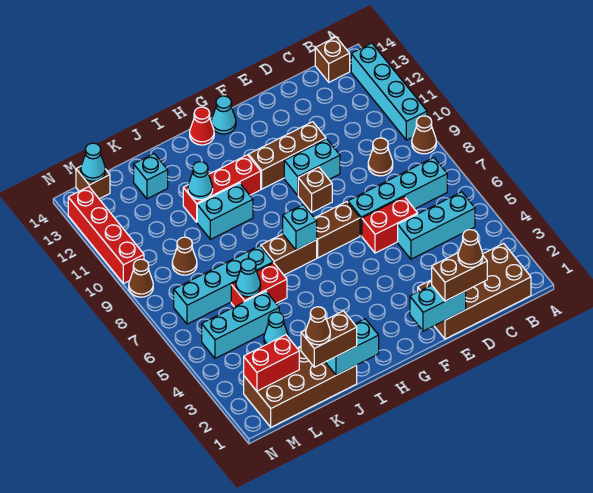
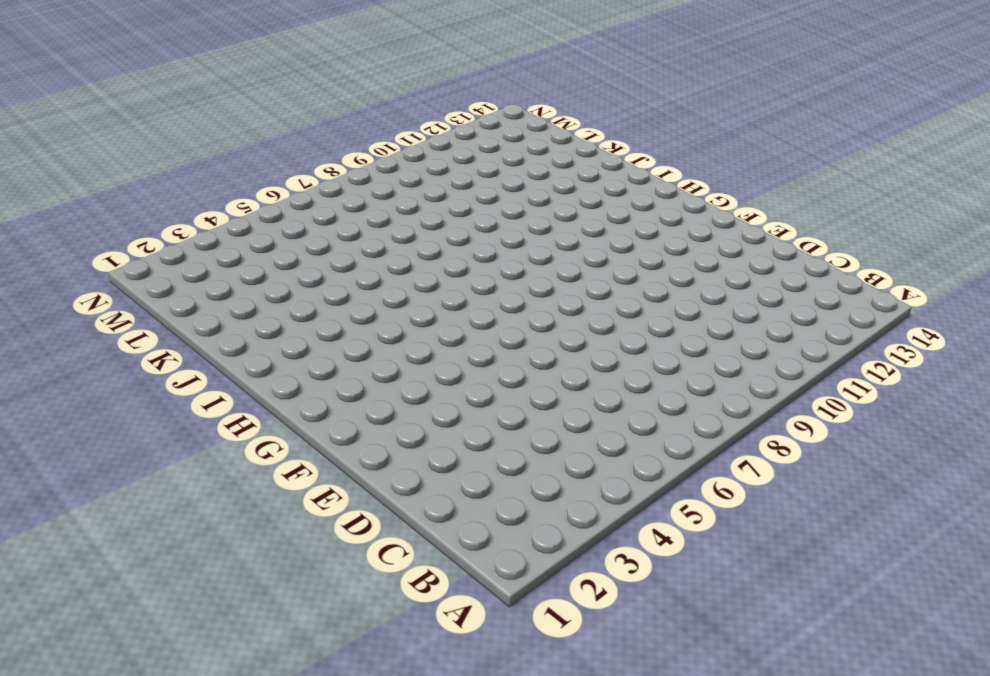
none -> brown 1x1 cone [412,116,436,154]
none -> cyan 1x4 brick [351,43,427,140]
none -> brown 2x4 brick [418,243,531,339]
none -> cyan 1x3 brick [398,192,475,259]

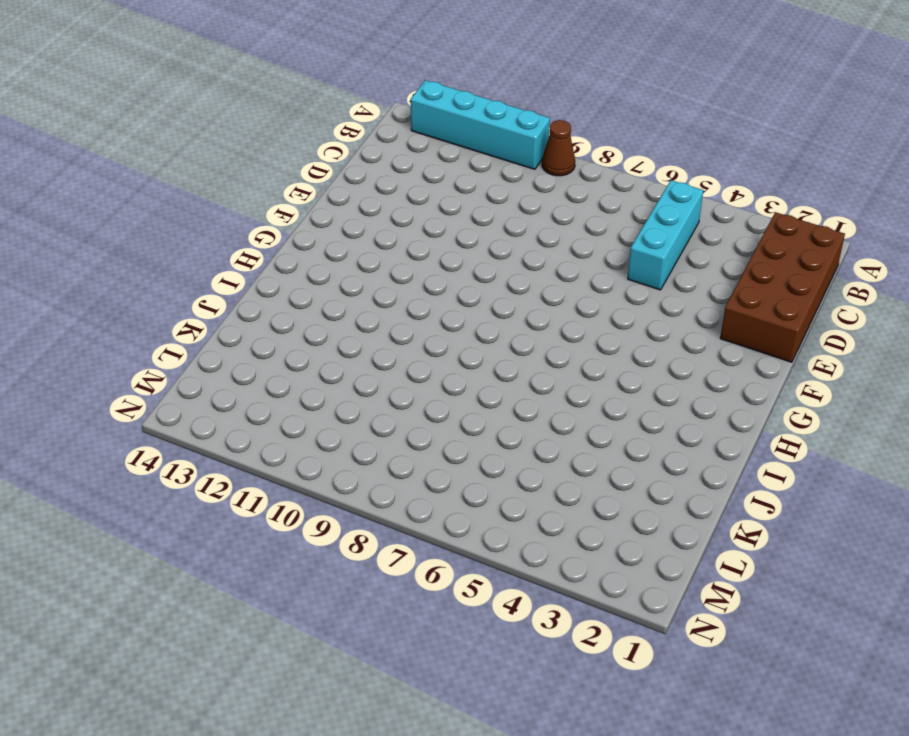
none -> cyan 1x4 brick [348,158,447,236]
none -> brown 1x1 brick [315,37,350,82]
none -> brown 1x1 cone [368,138,393,176]
none -> red 1x2 brick [362,197,418,253]

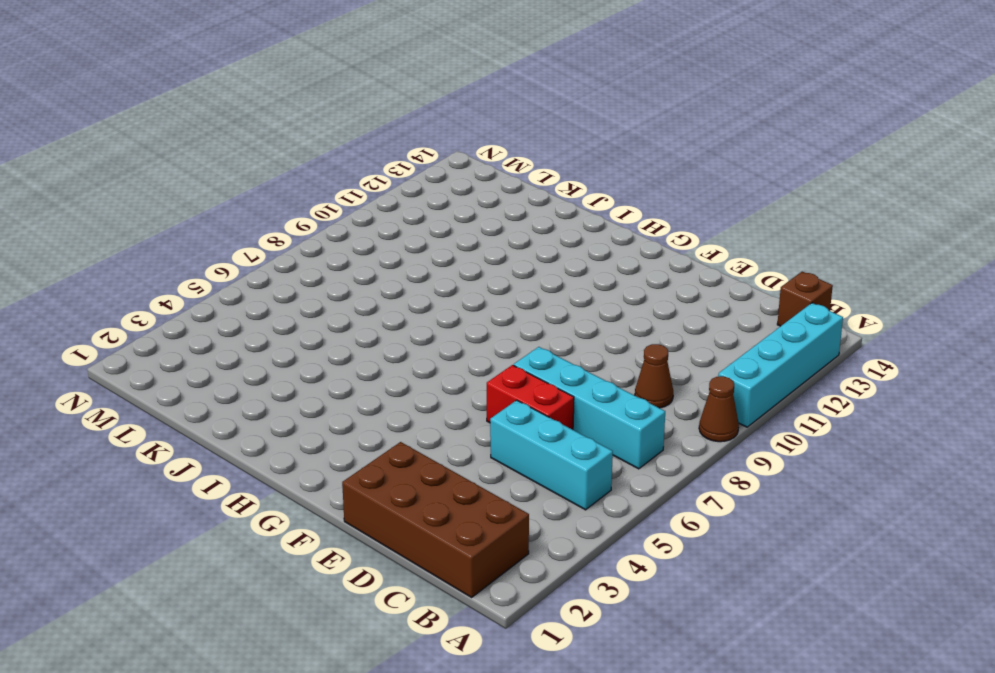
none -> cyan 1x2 brick [284,139,340,195]
none -> brown 1x3 brick [249,122,326,189]
none -> brown 1x2 brick [315,202,360,258]
none -> brown 1x1 brick [298,167,332,212]

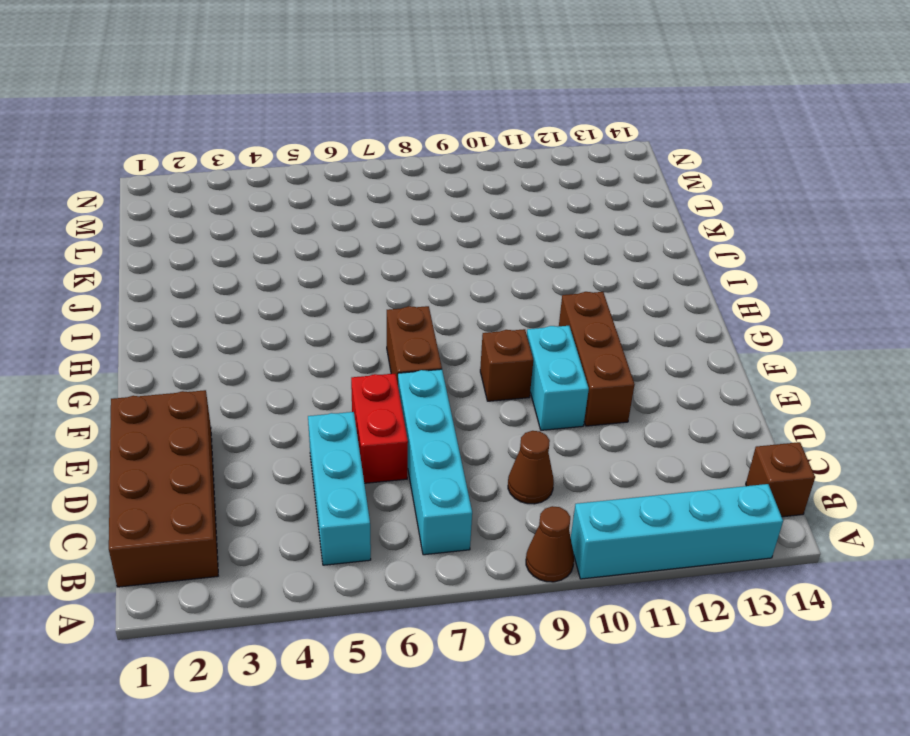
none -> cyan 1x1 cone [211,96,236,134]
none -> brown 1x2 brick [261,234,317,275]
none -> red 1x3 brick [183,155,261,222]
none -> red 1x1 cone [190,107,214,145]

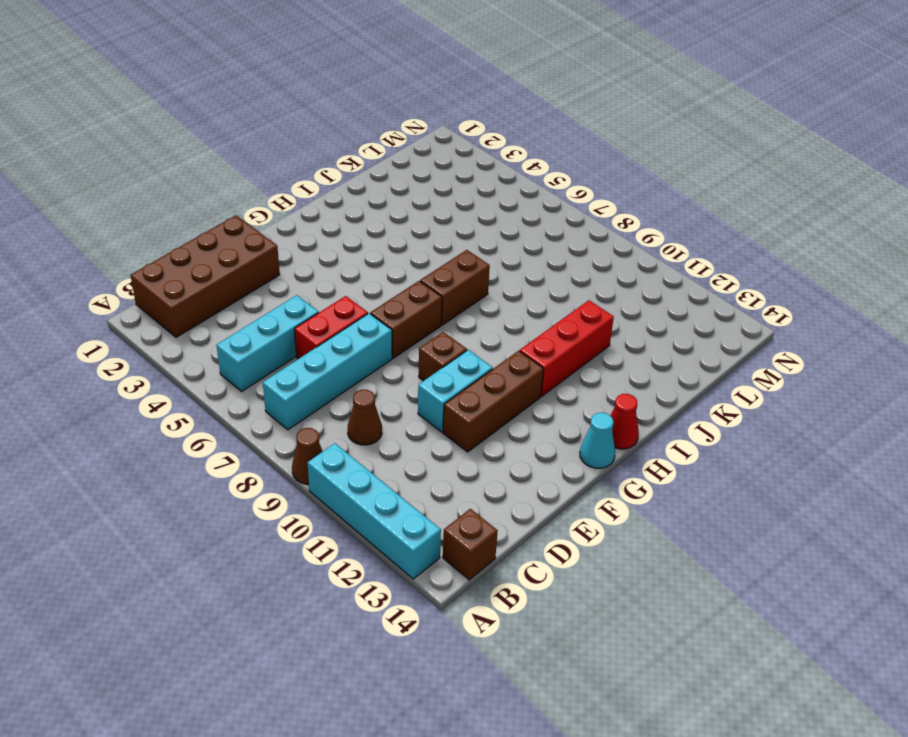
none -> cyan 1x2 brick [197,183,253,239]
none -> brown 2x4 brick [244,346,357,427]
none -> red 1x2 brick [231,263,287,307]
none -> cyan 1x4 brick [174,246,273,324]

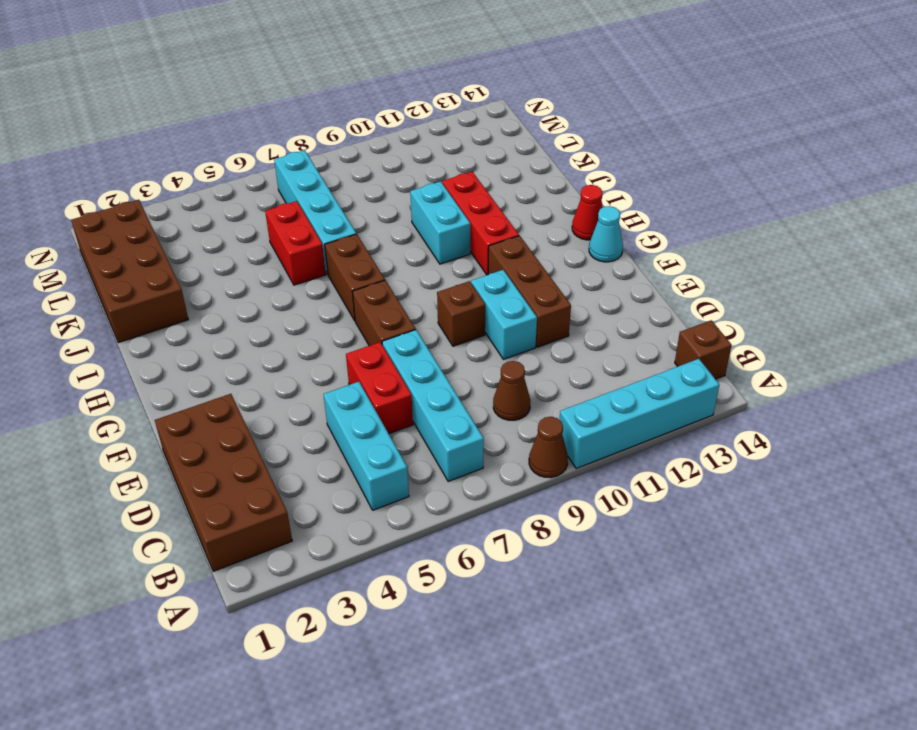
none -> cyan 1x1 cone [264,312,288,345]
none -> cyan 1x3 brick [202,291,279,358]
none -> cyan 1x1 brick [134,154,168,199]
none -> brown 1x1 cone [172,237,197,275]

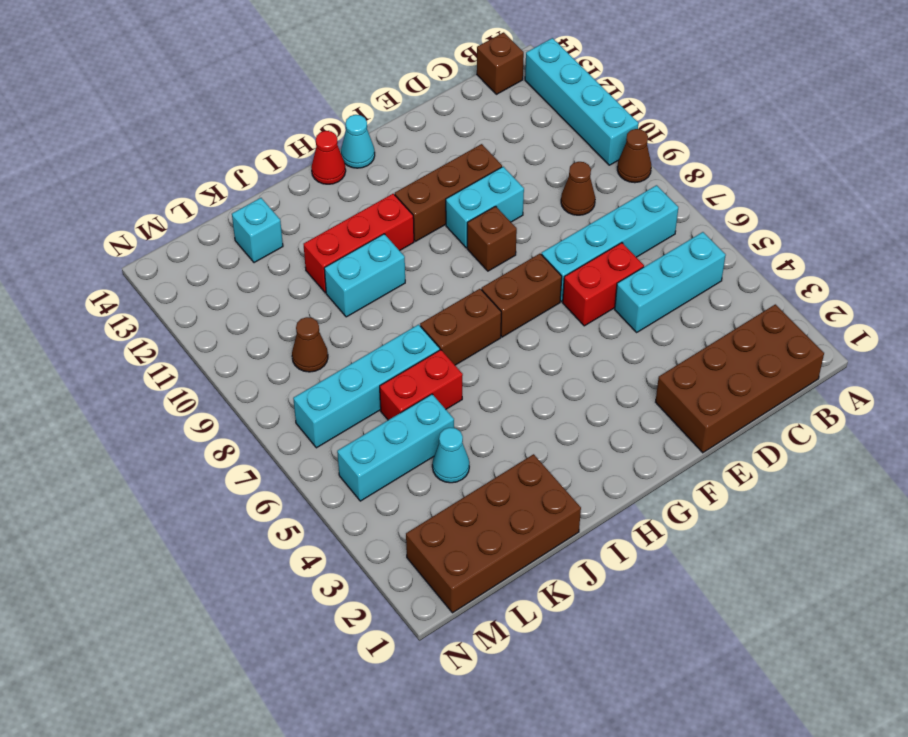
none -> brown 1x1 brick [76,166,110,199]
none -> brown 1x1 cone [129,259,153,297]
none -> red 1x4 brick [68,187,144,284]
none -> cyan 1x2 brick [410,285,466,331]

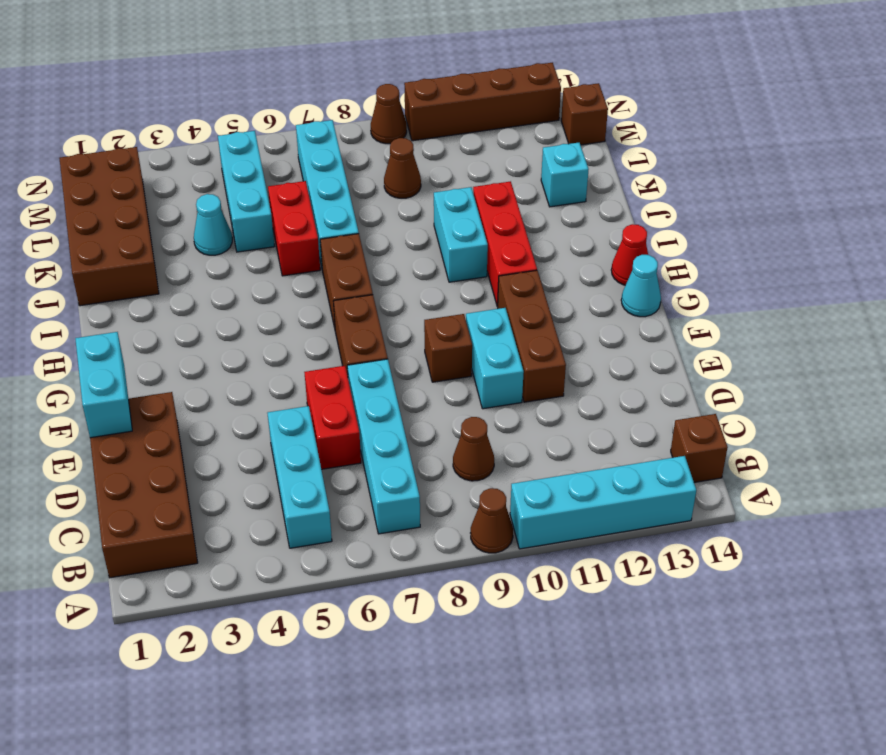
brown 1x4 brick [404,63,561,141] -> red 1x4 brick [68,187,144,284]
none -> cyan 1x1 brick [283,205,317,250]
none -> cyan 1x2 brick [326,319,379,375]
none -> cyan 1x1 cone [188,162,213,200]
none -> cyan 1x1 cone [236,259,261,297]

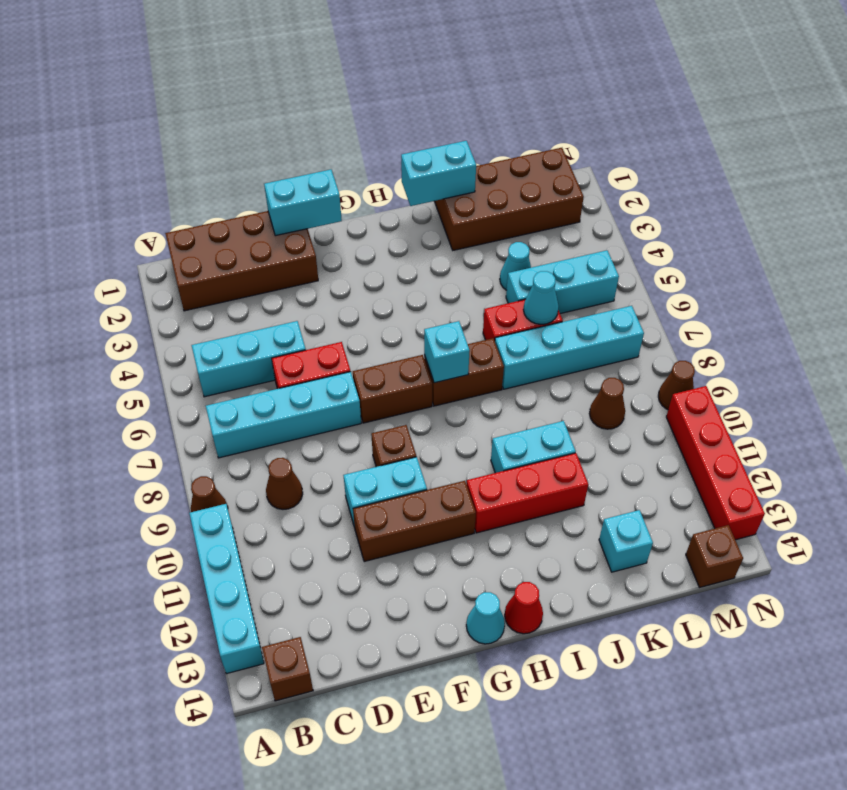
none -> cyan 1x1 cone [188,162,213,200]
none -> red 1x2 brick [244,335,299,391]
none -> cyan 1x1 cone [81,143,105,181]
none -> brown 1x2 brick [432,253,487,301]

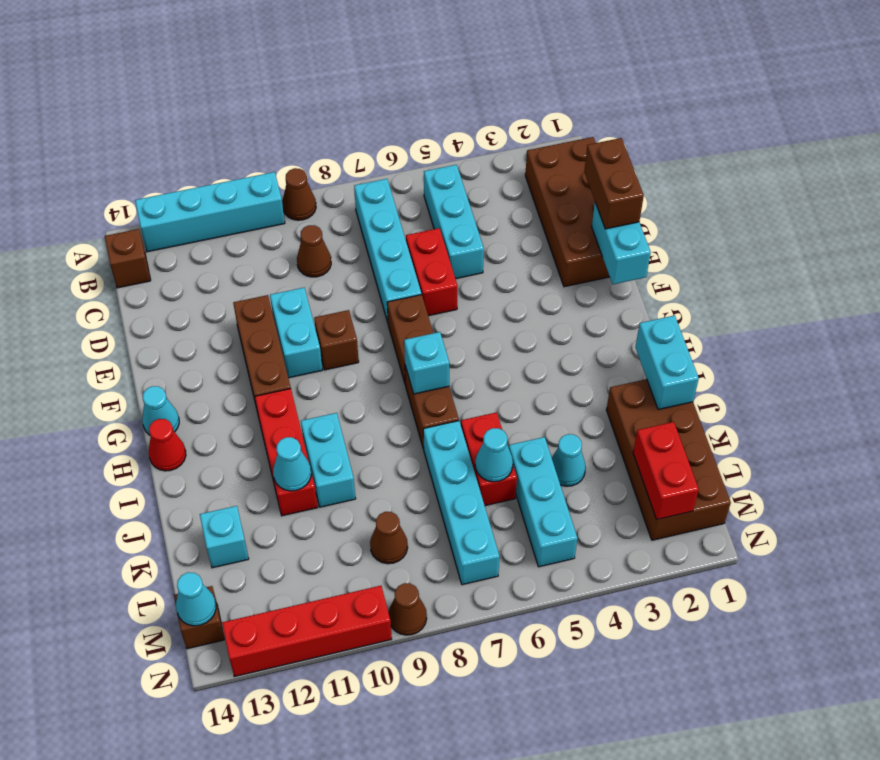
none -> brown 1x2 brick [301,311,357,367]
none -> brown 1x1 cone [458,230,483,267]
none -> brown 1x1 cone [306,307,330,345]

